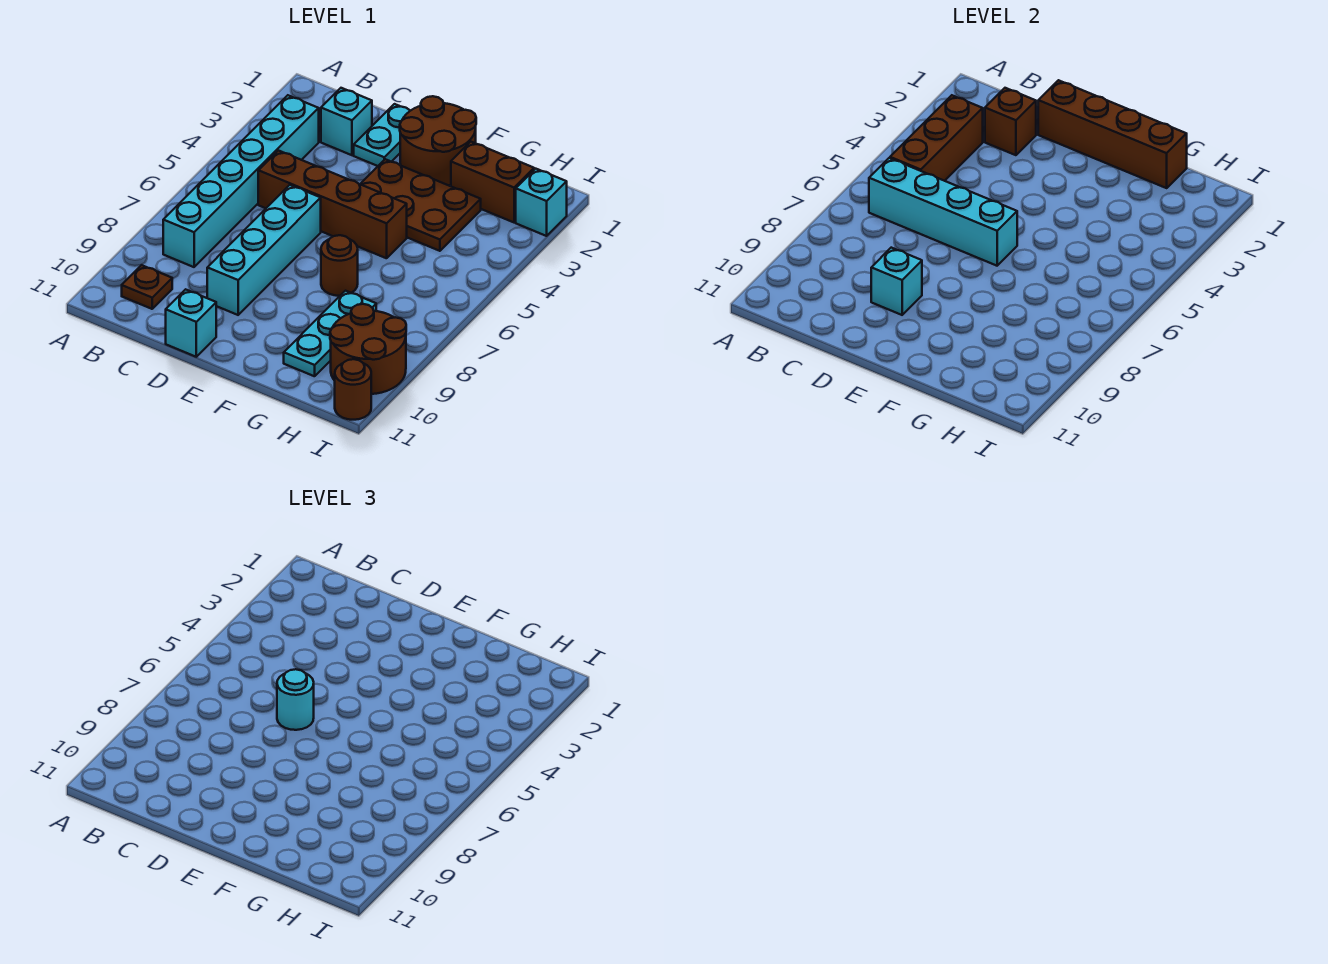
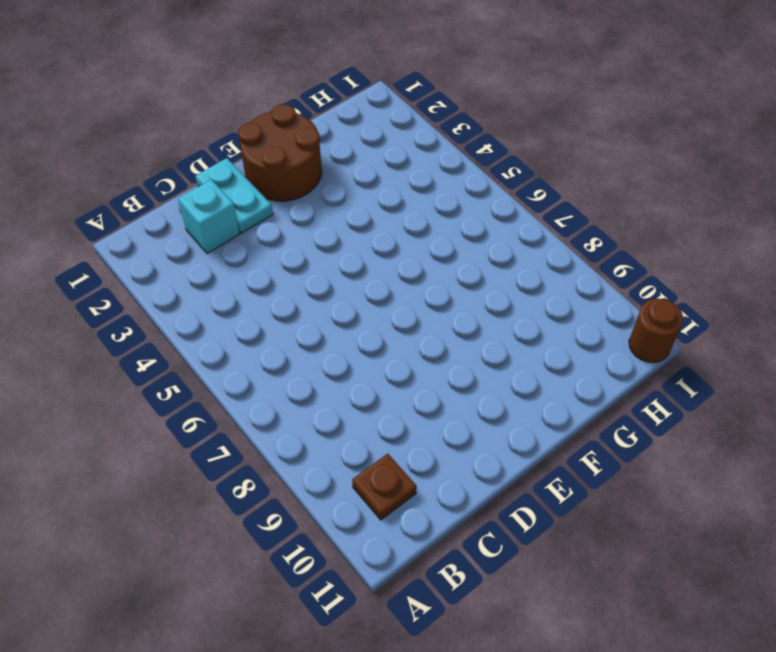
none -> cyan 1x6 brick [163,95,319,267]
none -> brown 1x4 brick [258,151,407,258]
none -> cyan 1x4 brick [207,185,321,315]

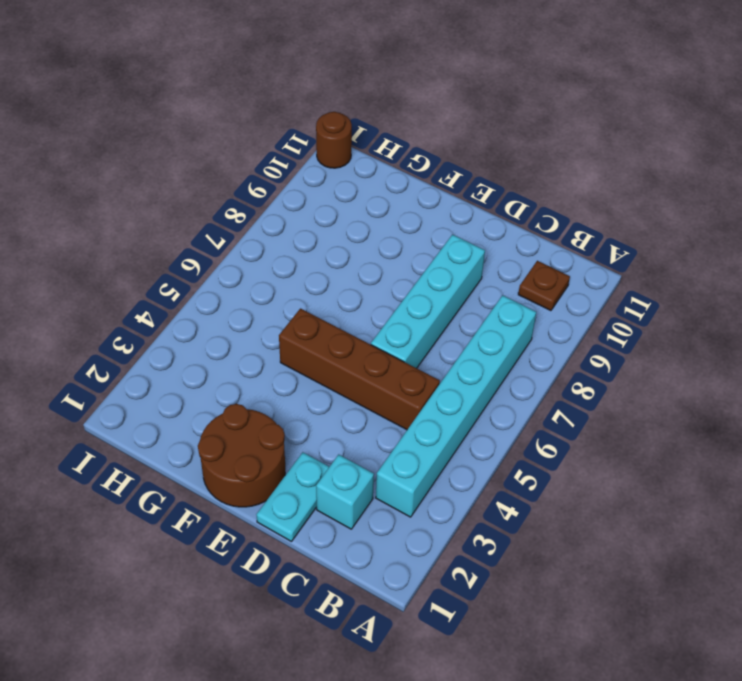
none -> cyan 1x1 brick [166,289,216,357]
none -> brown 2x3 plate [361,159,481,251]
none -> brown 1x1 round brick [321,235,358,296]

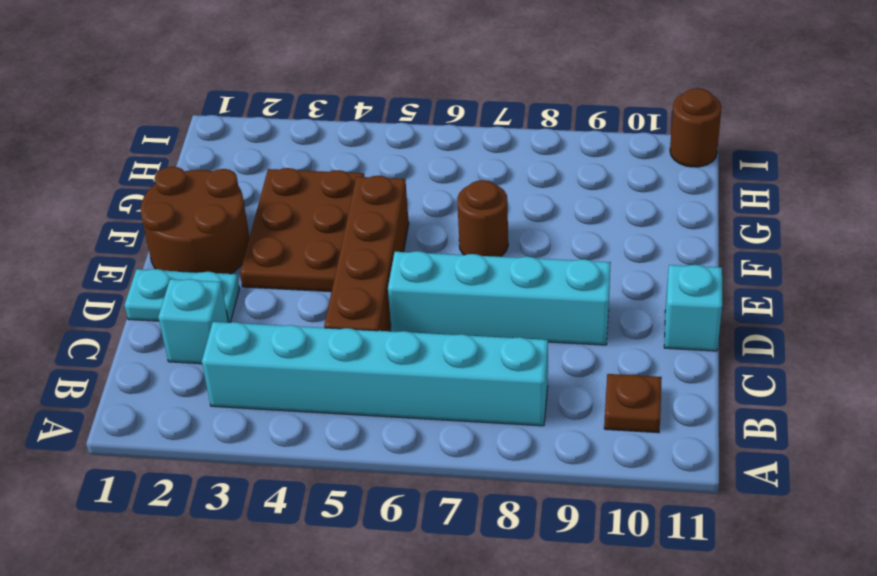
none -> brown 1x2 brick [451,142,534,222]
none -> cyan 1x3 plate [284,291,376,376]
none -> brown 2x2 round brick [330,304,406,394]

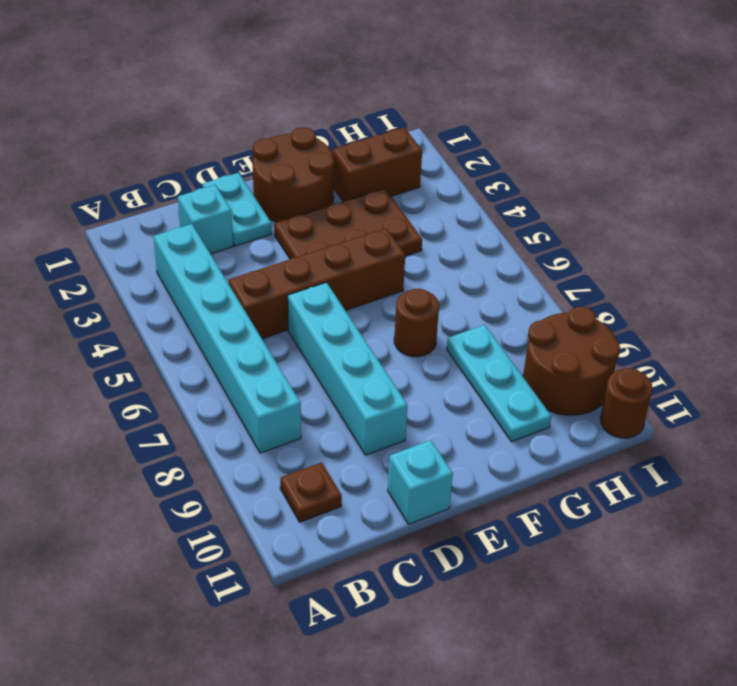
none -> cyan 1x1 brick [516,169,567,236]
none -> brown 1x3 brick [890,95,983,181]
none -> cyan 1x4 brick [869,158,1017,266]

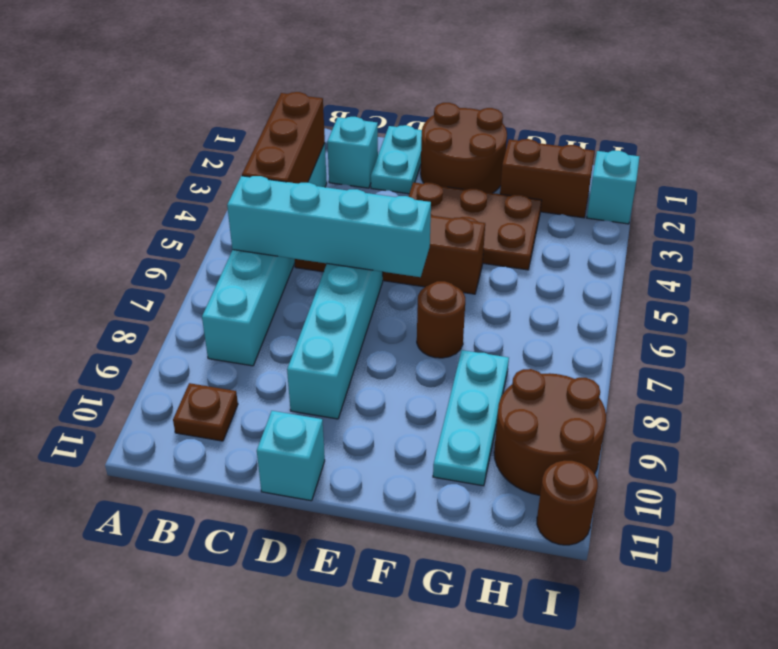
none -> brown 1x1 brick [985,88,1036,155]
none -> brown 1x4 brick [1038,80,1187,188]
none -> cyan 1x1 brick [871,248,922,315]

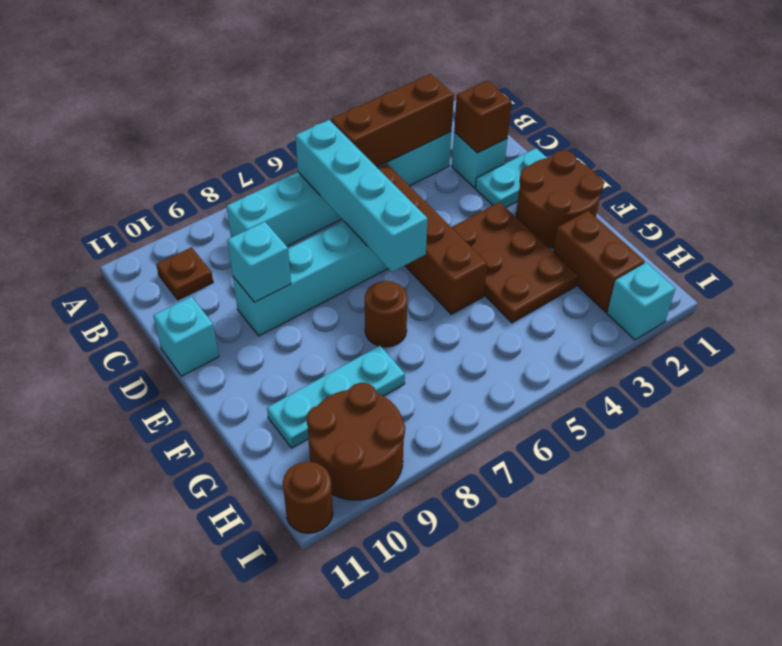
none -> brown 1x4 brick [1038,80,1187,188]
none -> cyan 1x1 round brick [277,669,314,730]

